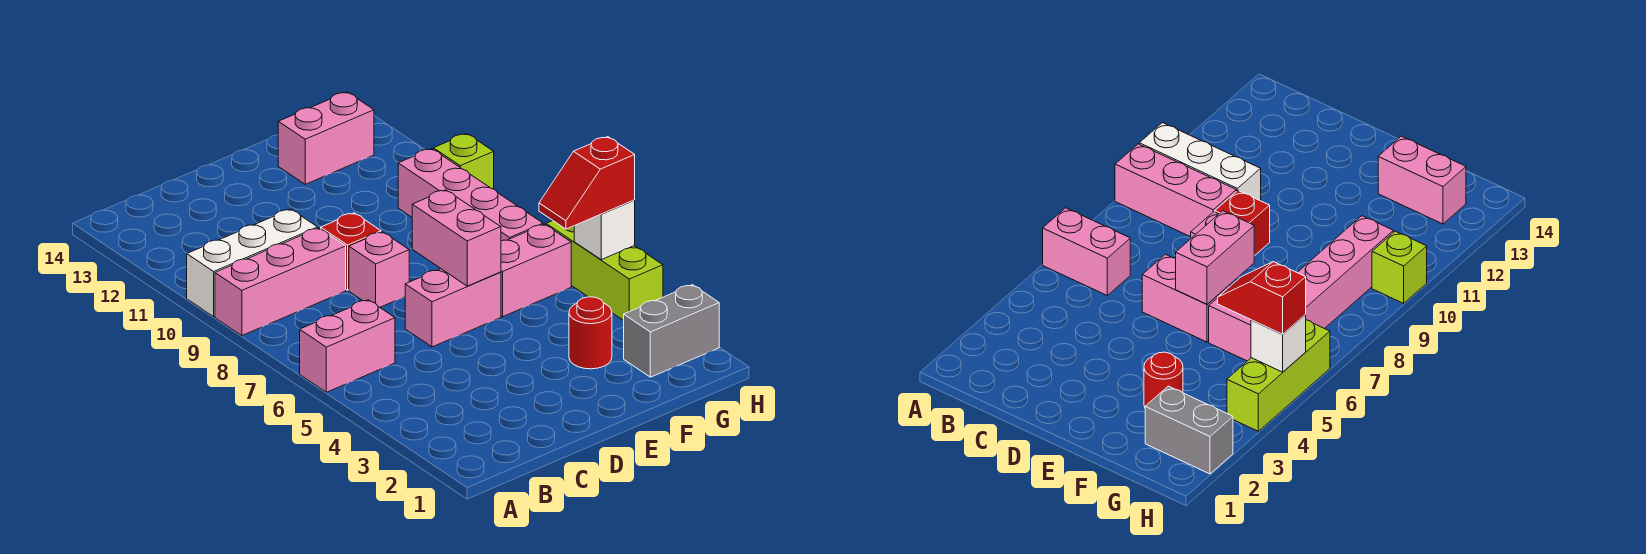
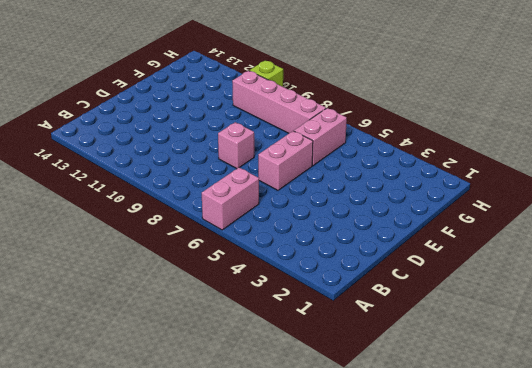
none -> pink 1x3 brick [215,228,346,336]
none -> white 1x3 brick [187,209,318,317]
none -> red 1x1 brick [321,213,381,290]

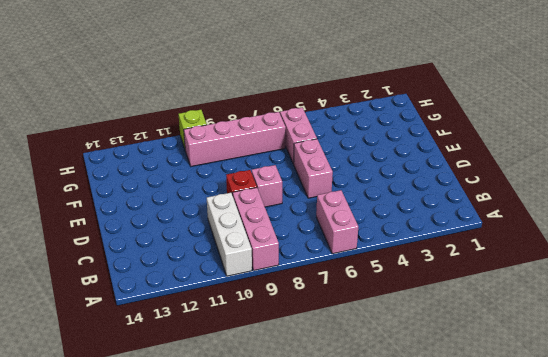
none -> red 1x1 round brick [569,297,612,369]
none -> pink 1x2 brick [278,92,374,184]
none -> grey 1x2 brick [624,285,719,377]

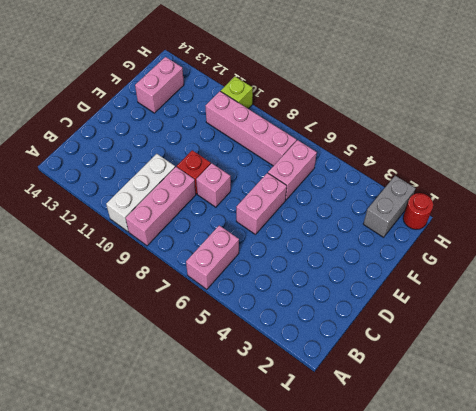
red 1x1 round brick [403,193,433,230] -> red 1x1 round brick moved to [569,297,612,369]
none -> lime 1x3 brick [546,221,663,321]
none -> pink 1x2 brick [412,190,501,286]
none -> white 1x1 brick [574,200,635,260]

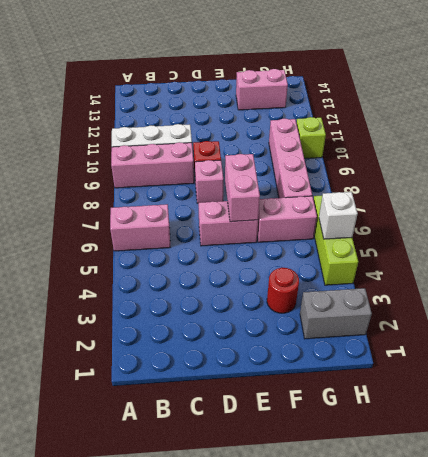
none -> red 1x2 slope [539,137,635,229]

